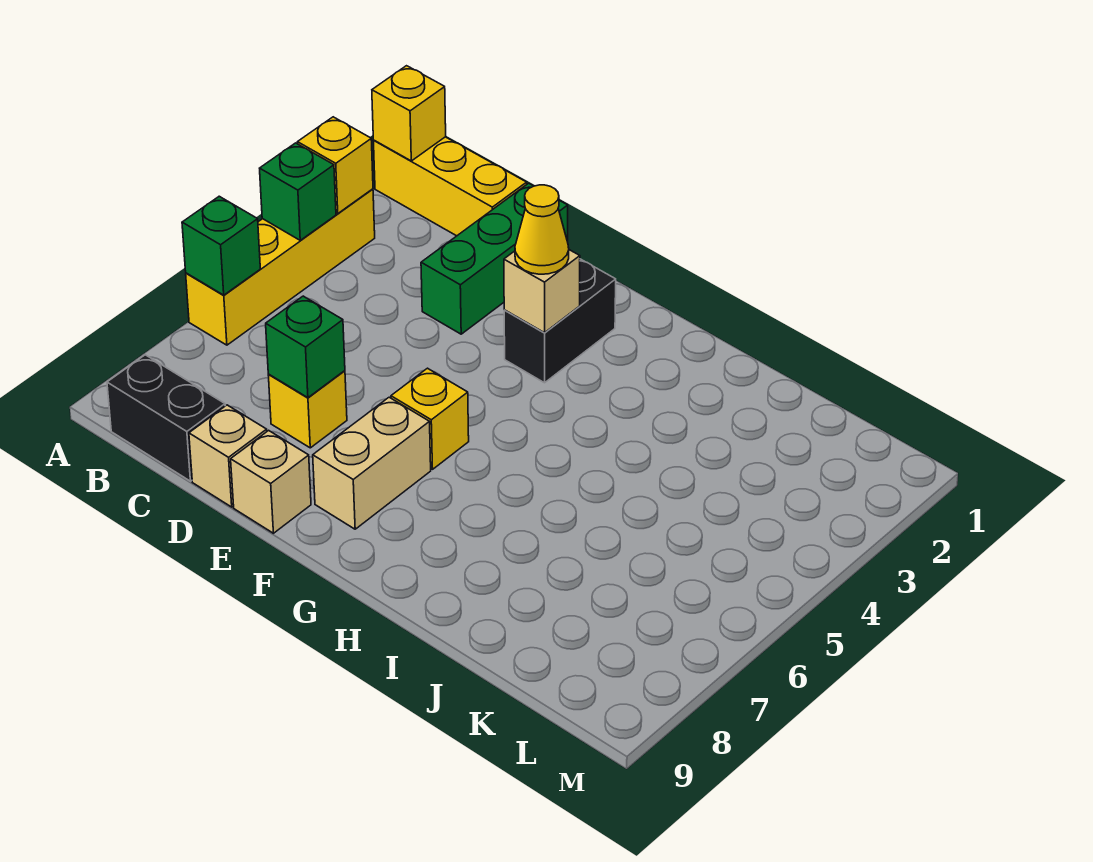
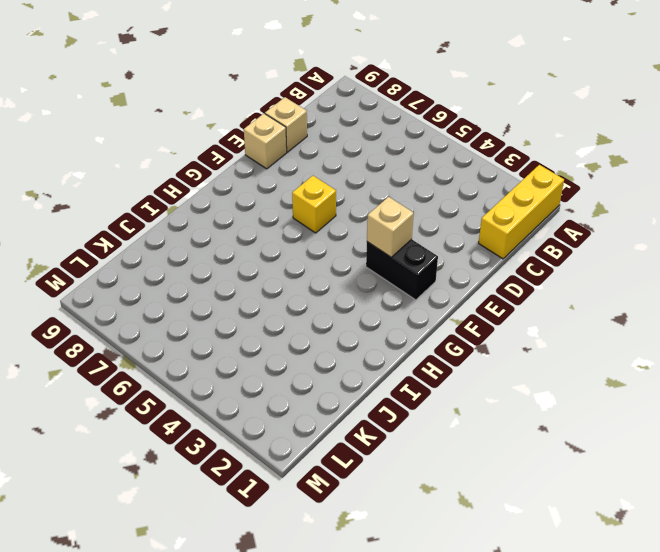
none -> yellow 1x4 brick [186,189,375,345]
none -> black 1x2 brick [107,355,225,481]
none -> green 1x3 brick [421,183,568,334]

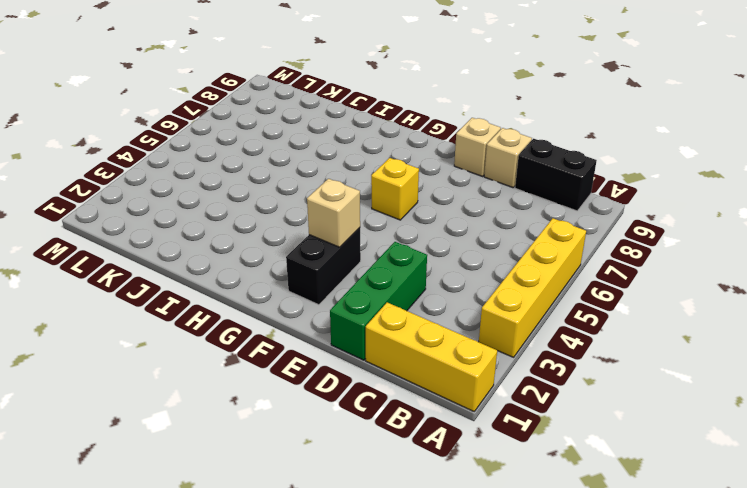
none -> yellow 1x1 brick [268,371,347,448]
none -> tan 1x2 brick [313,397,431,529]
none -> yellow 1x1 brick [372,66,446,161]

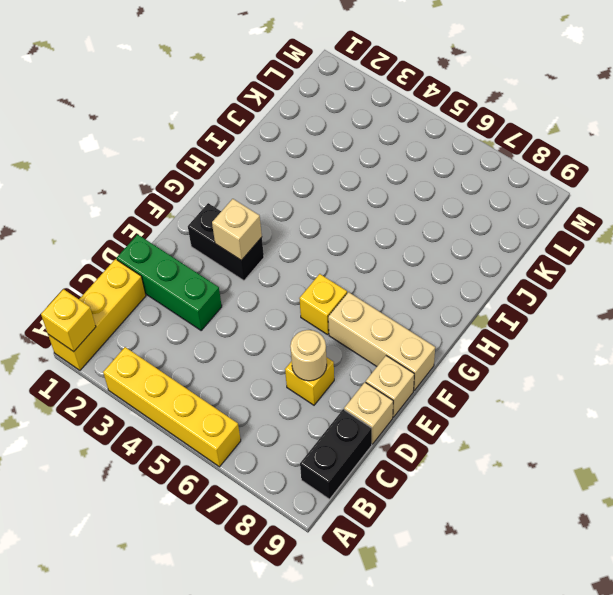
tan 1x1 round brick [290,330,327,381] -> green 1x1 brick [266,296,345,398]
tan 1x3 brick [328,292,435,390] -> tan 1x2 brick [313,397,431,529]
none -> yellow 1x1 brick [297,117,373,213]
none -> green 1x1 brick [260,143,336,241]
none -> green 1x1 brick [182,196,260,295]

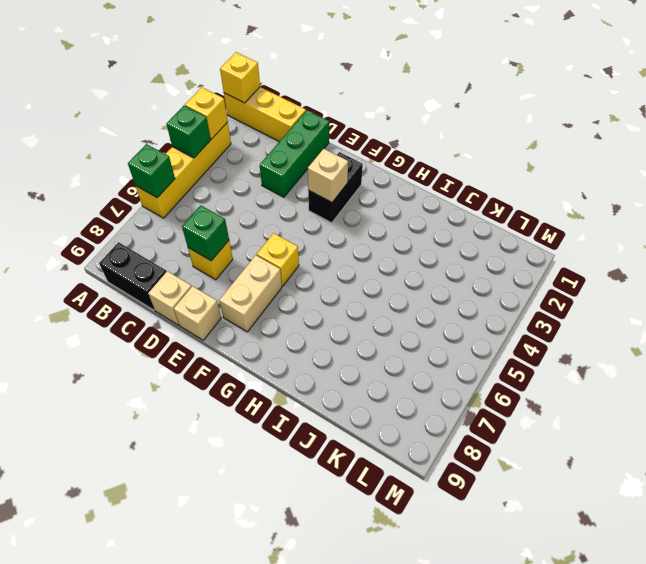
none -> yellow 1x1 cone [515,185,569,274]

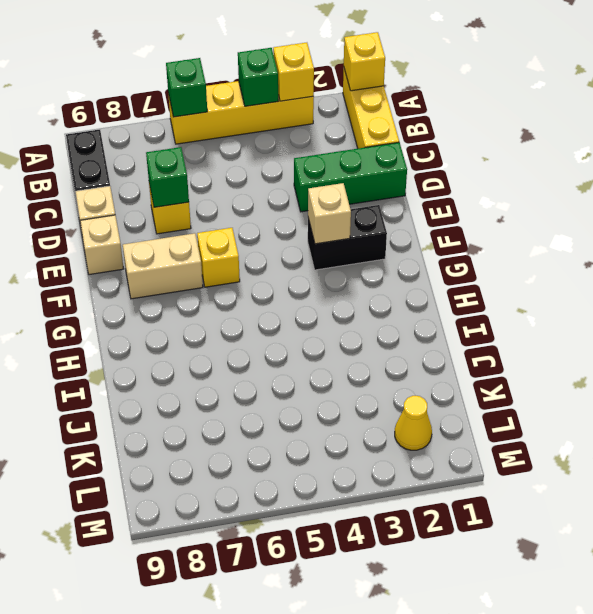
yellow 1x1 cone [395,396,432,450] -> yellow 1x1 cone moved to [515,185,569,274]

